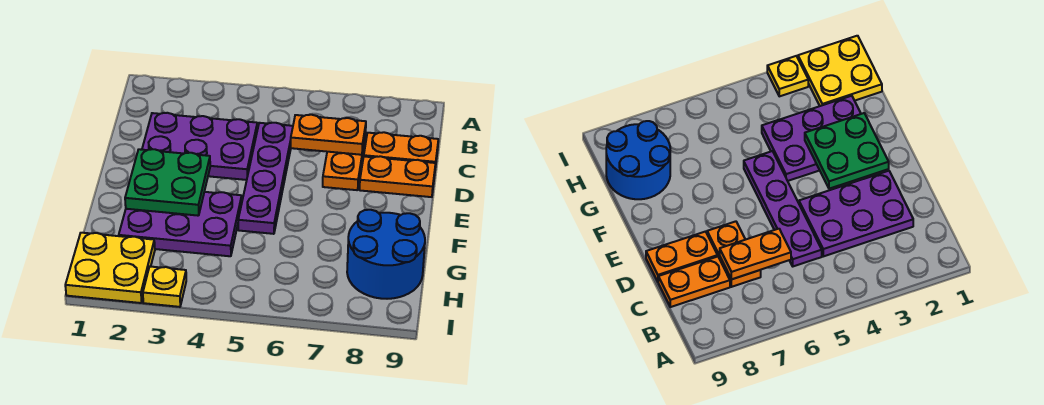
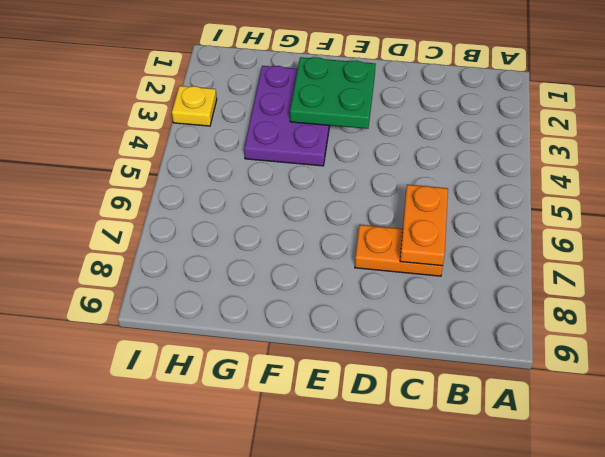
none -> purple 2x3 plate [142,113,257,180]
none -> purple 1x4 plate [238,123,293,234]

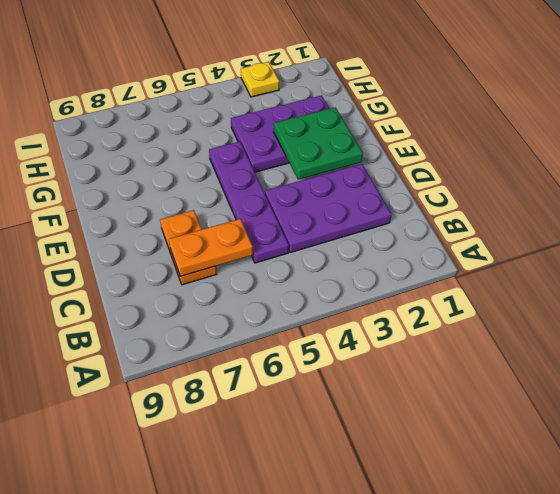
none -> orange 1x2 plate [364,132,438,167]
none -> orange 1x2 plate [360,156,436,197]

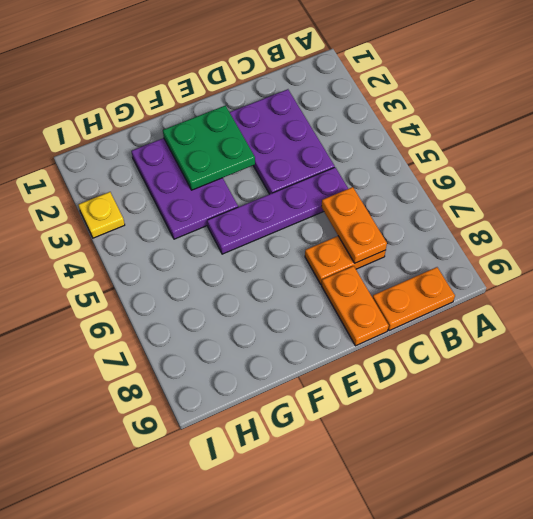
orange 1x2 plate [373,267,455,331] -> orange 1x2 plate turned to [364,132,438,167]
none -> blue 2x2 round brick [347,210,425,299]
none -> yellow 2x2 plate [65,233,155,303]

